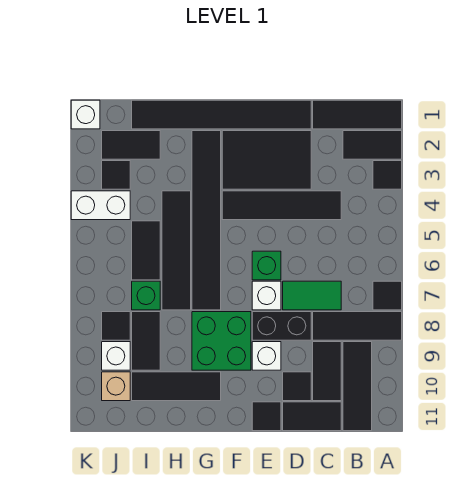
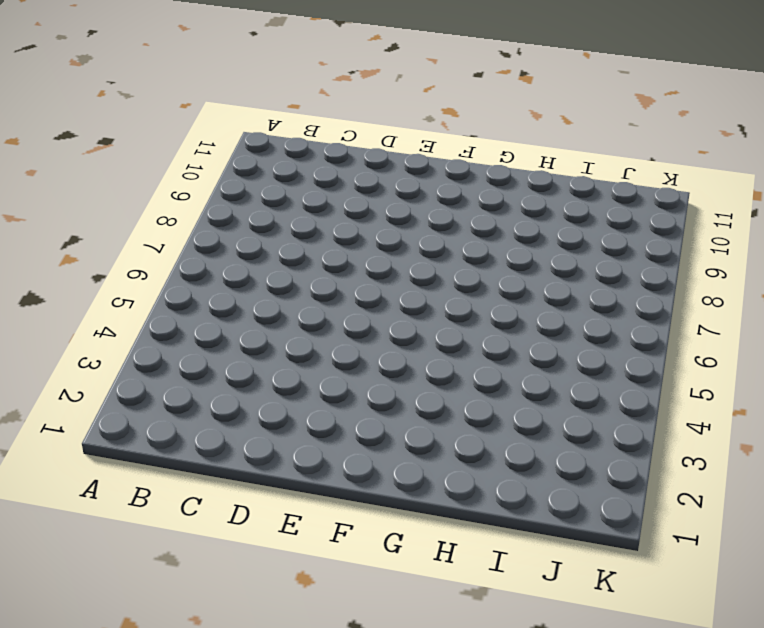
none -> black 1x3 tile [313,100,402,129]
none -> black 1x2 tile [343,131,402,159]
none -> black 1x1 tile [373,161,402,189]
none -> black 1x1 tile [373,281,402,310]

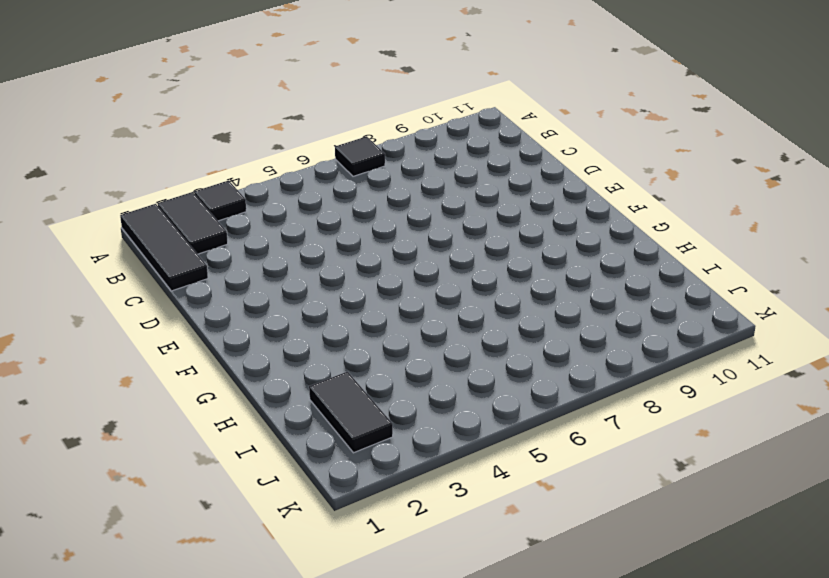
none -> black 1x3 tile [313,312,402,340]
none -> black 1x3 tile [343,342,372,431]
none -> black 1x4 tile [222,191,341,220]
none -> green 1x2 tile [283,281,341,310]

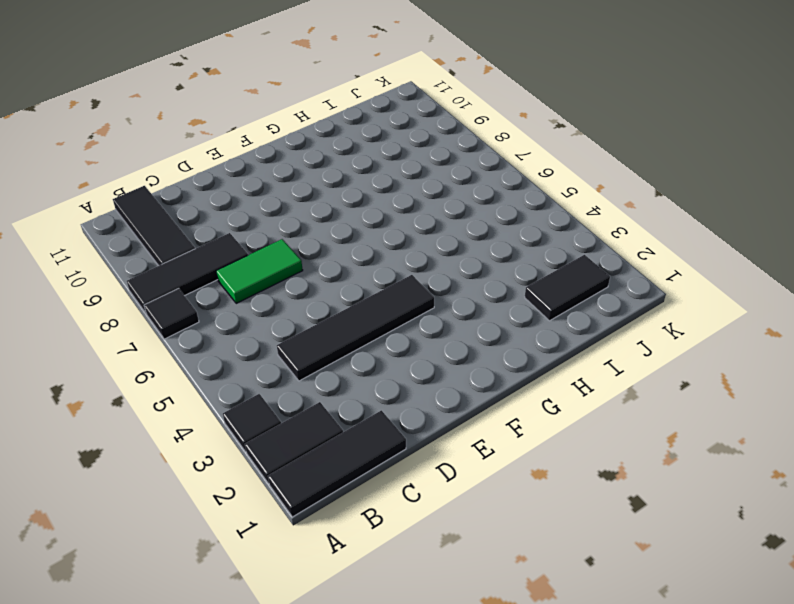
none -> black 1x2 tile [313,342,341,401]
none -> black 1x2 tile [283,402,341,431]
none -> black 1x6 tile [132,100,311,129]
none -> black 2x3 tile [222,131,311,189]

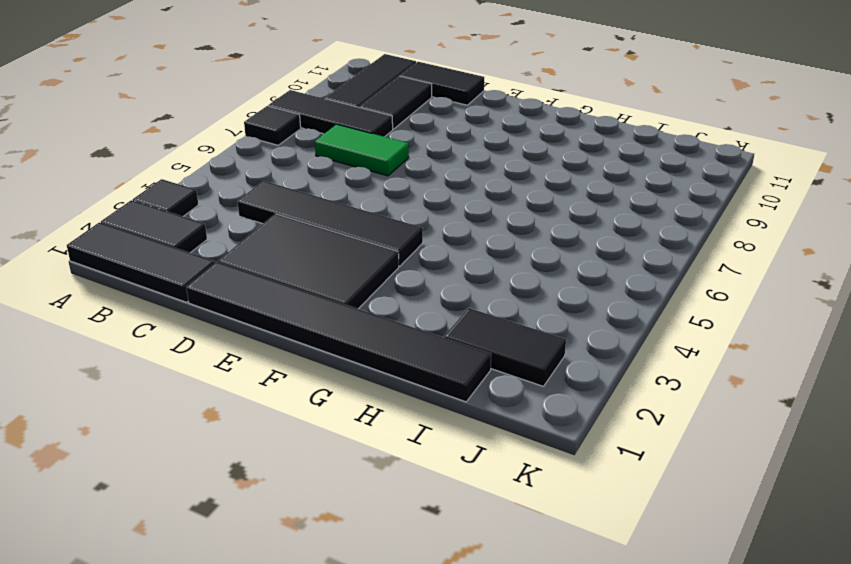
none -> black 1x2 brick [252,312,311,340]
none -> black 1x1 tile [283,372,311,401]
none -> green 1x1 brick [252,251,281,280]
none -> white 1x1 brick [252,281,281,310]

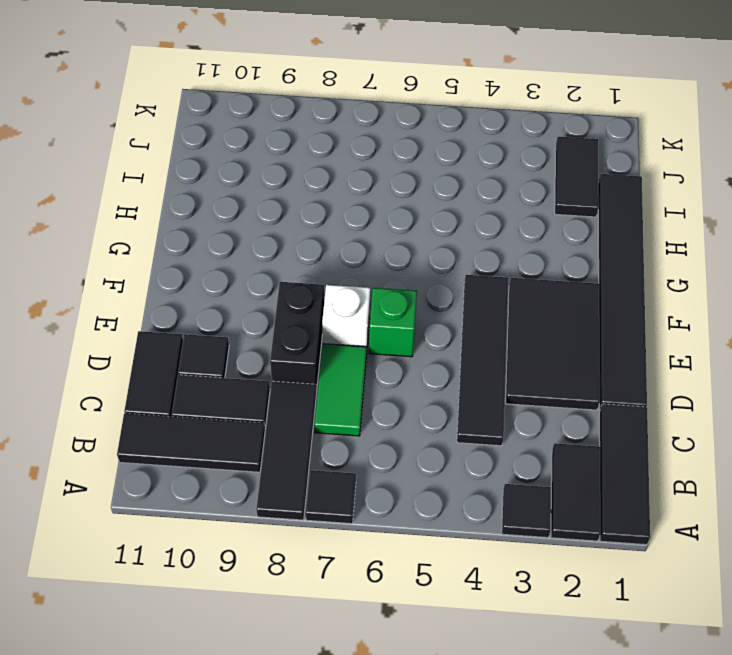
none -> white 1x1 brick [252,342,281,370]
none -> black 1x1 tile [252,402,281,431]
none -> green 2x2 brick [192,312,251,370]
none -> black 1x6 tile [192,131,221,310]

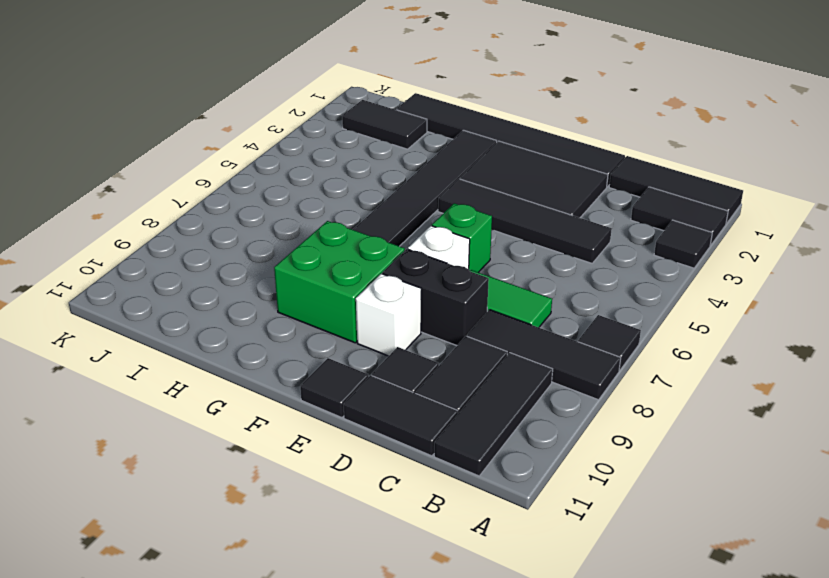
none -> black 1x3 tile [132,372,221,401]
none -> black 1x4 tile [162,191,191,310]
none -> black 1x2 tile [132,221,160,280]
none -> green 1x1 brick [132,281,160,310]

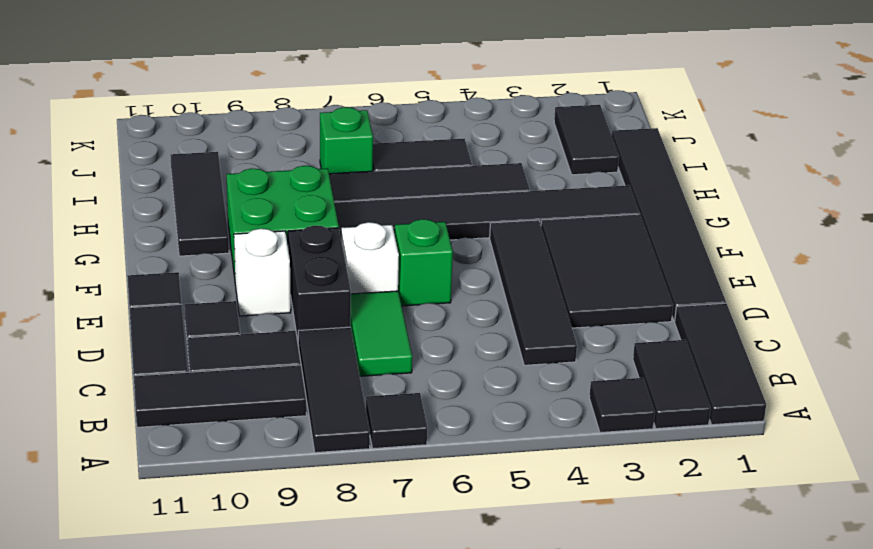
none -> black 1x2 tile [132,312,160,370]
none -> black 1x1 tile [102,161,130,189]
none -> white 1x2 brick [71,191,130,220]
none -> black 1x1 tile [102,312,130,340]

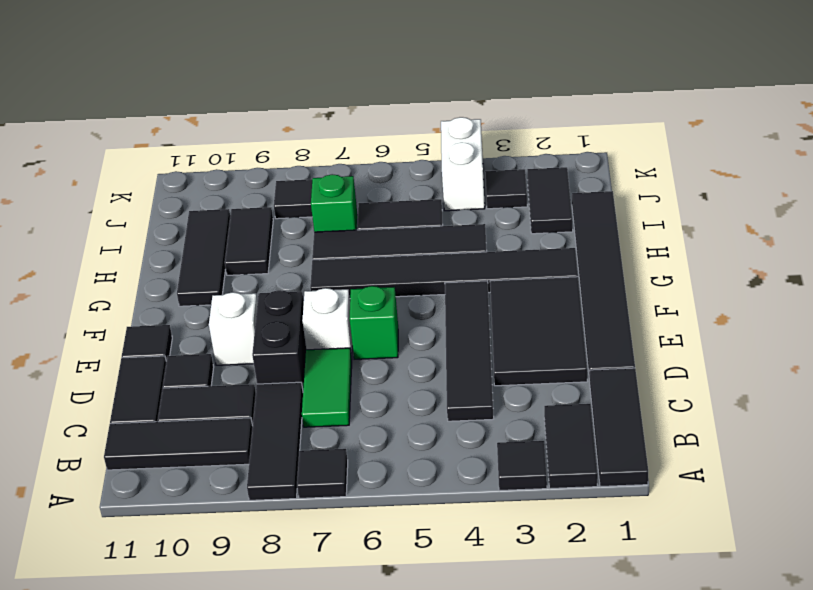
black 1x2 tile [225,207,273,275] -> black 1x2 tile turned to [132,312,160,370]
none -> green 2x2 brick [192,312,251,370]
none -> white 1x1 brick [102,342,130,370]
none -> tan 1x1 brick [102,372,130,401]
none -> white 1x1 brick [71,100,100,129]

